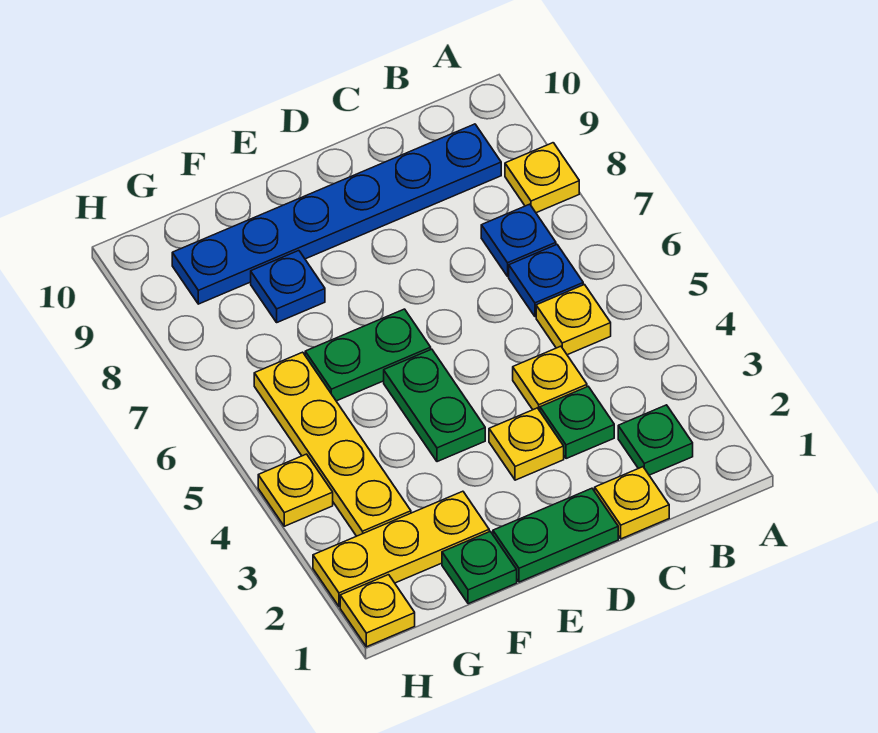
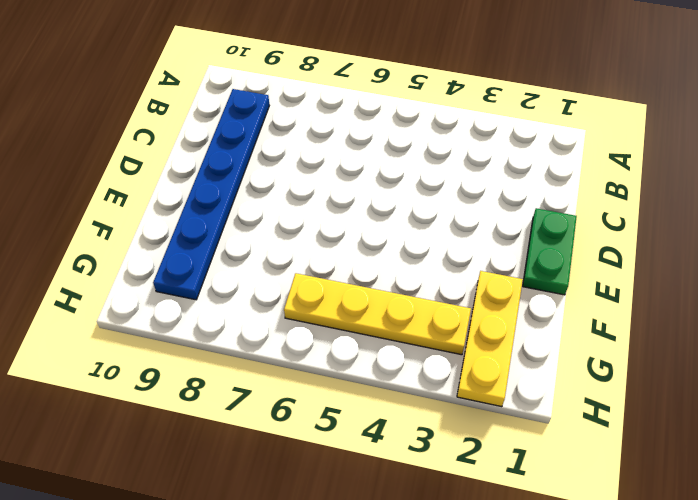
none -> yellow 1x1 plate [505,143,579,213]
none -> green 1x1 plate [618,405,693,475]
none -> yellow 1x1 plate [536,285,611,355]

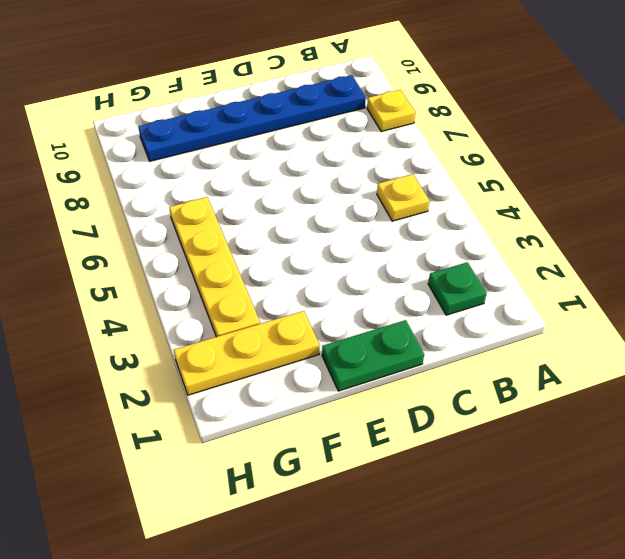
none -> blue 1x1 plate [509,245,583,317]
none -> blue 1x1 plate [481,204,556,276]
none -> yellow 1x1 plate [595,467,669,539]

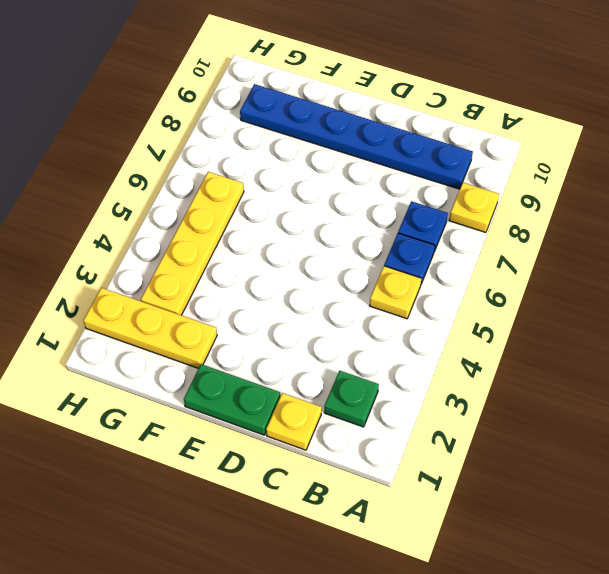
none -> green 1x1 plate [540,387,614,459]
none -> yellow 1x1 plate [513,346,587,411]
none -> yellow 1x1 plate [489,408,564,480]

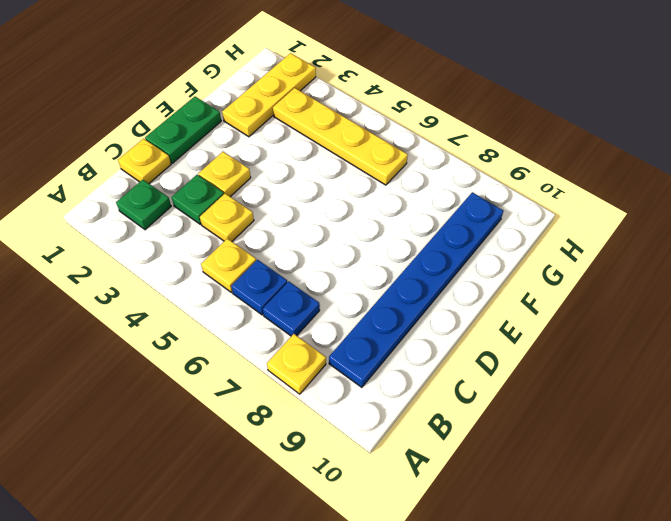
none -> green 1x2 plate [384,349,485,462]
none -> green 1x2 plate [305,309,431,401]
none -> green 1x1 plate [442,531,517,604]

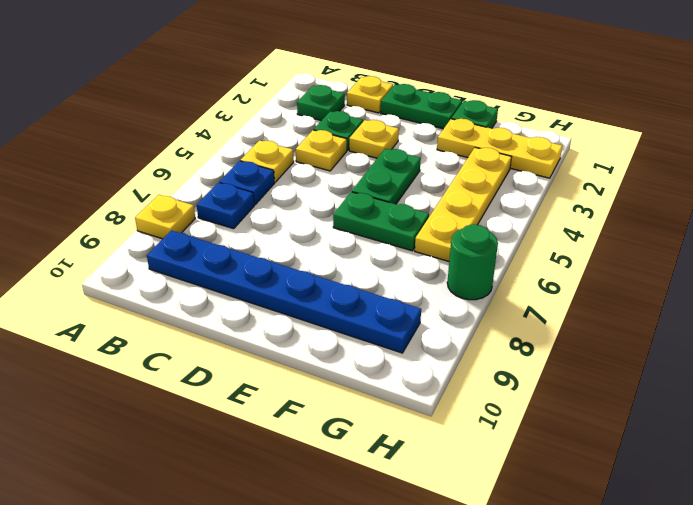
green 1x1 round brick [447,224,498,300] -> none
none -> blue 1x1 plate [251,251,325,322]
none -> yellow 1x1 plate [340,575,415,647]
none -> yellow 1x1 plate [258,454,333,526]

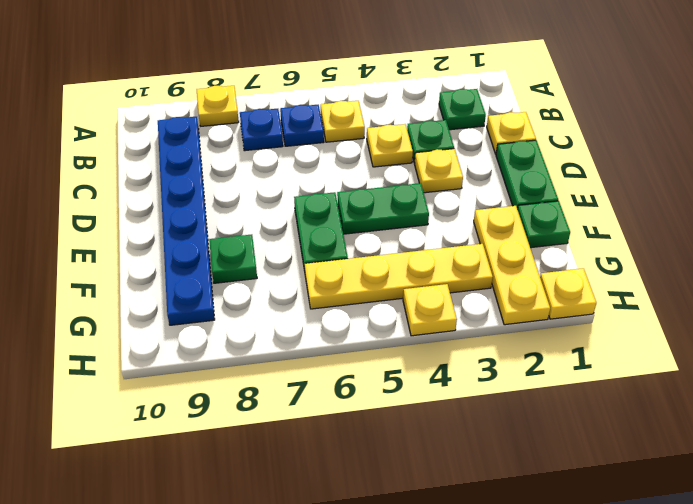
green 1x1 plate [209,234,257,283] -> blue 1x1 plate [251,251,325,322]

